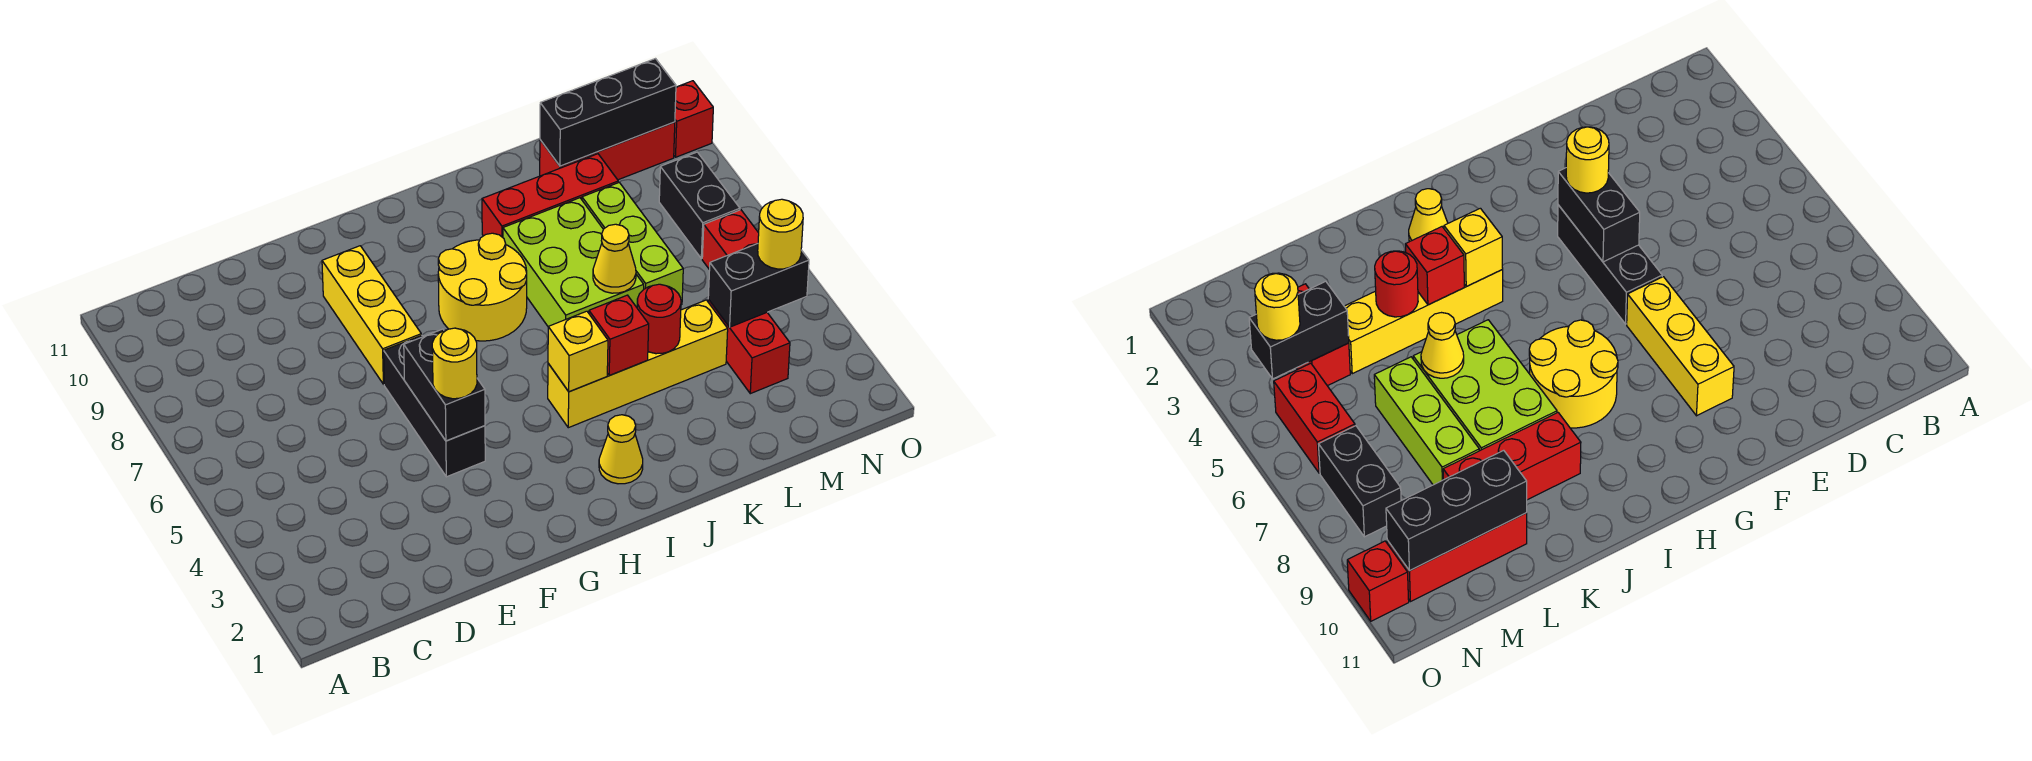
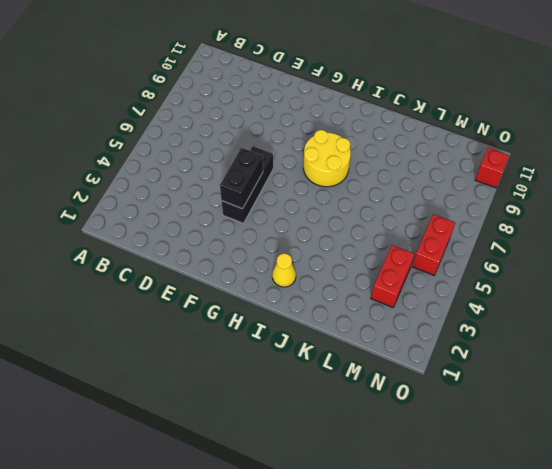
none -> yellow 1x3 brick [322,246,421,384]
none -> yellow 1x4 brick [548,300,728,428]
none -> lime 2x3 brick [503,198,644,327]

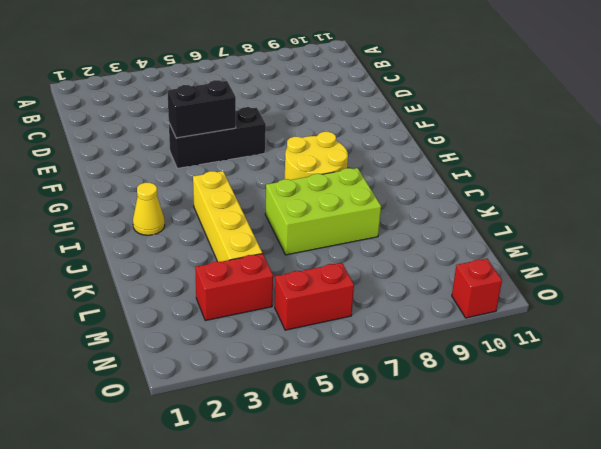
none -> yellow 1x3 brick [322,246,421,384]
none -> red 1x3 brick [482,154,618,237]
none -> lime 1x3 brick [582,182,683,305]

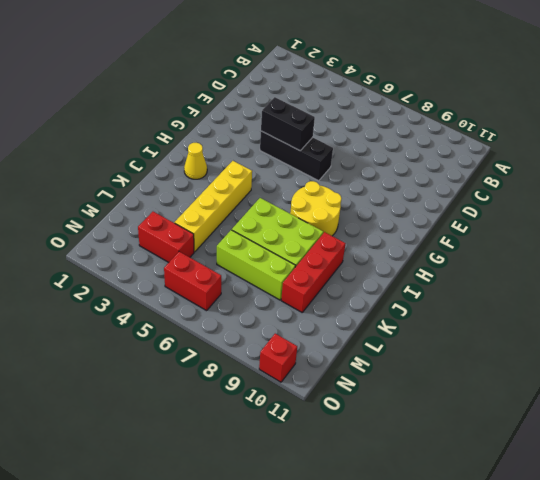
none -> yellow 1x3 brick [322,246,421,384]
none -> red 1x3 brick [540,122,675,180]
none -> black 1x2 brick [659,152,740,259]

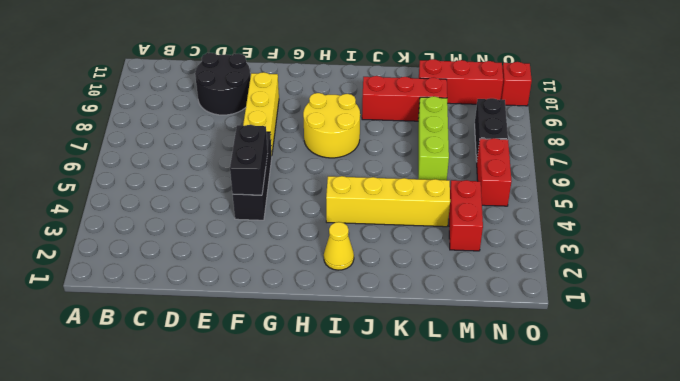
black 2x2 round brick [195,53,250,115] -> none
none -> lime 2x3 brick [503,198,644,327]
none -> yellow 1x1 brick [548,311,608,392]
none -> red 1x1 brick [589,295,649,376]

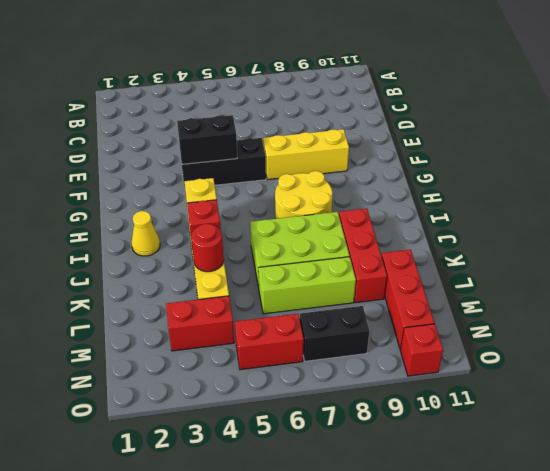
none -> yellow 1x1 cone [593,224,636,293]
none -> black 1x3 brick [540,59,676,166]
none -> black 1x2 brick [708,244,809,327]

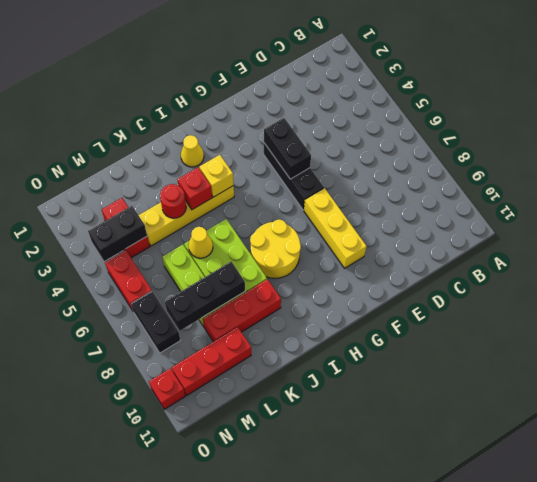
black 1x3 brick [165,262,245,331] -> black 1x3 brick moved to [540,59,676,166]
none -> yellow 1x1 round brick [432,328,477,399]
none -> yellow 1x1 round brick [758,199,803,269]

